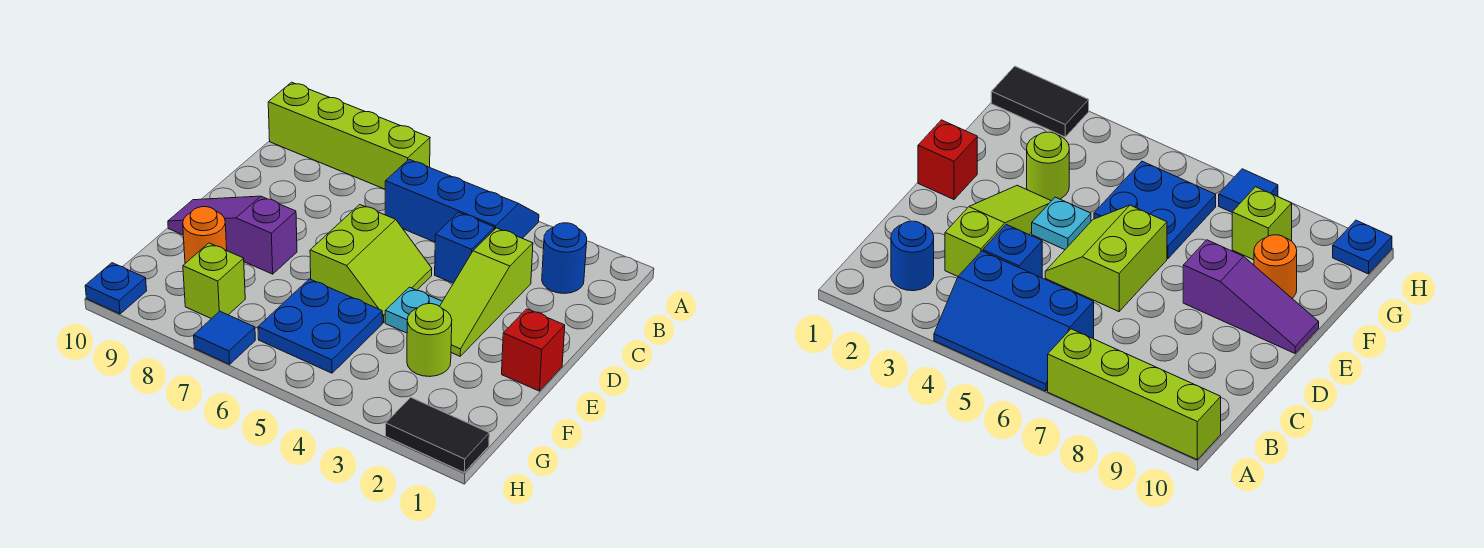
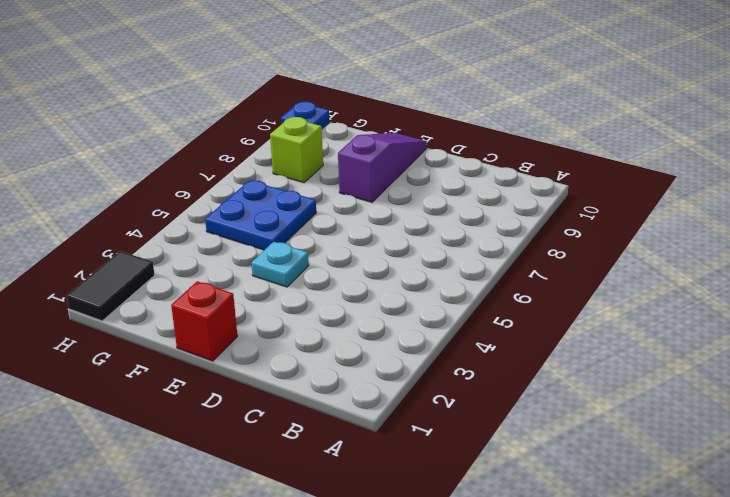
none -> blue 2x3 slope [385,159,539,242]
none -> lime 1x4 brick [268,82,430,189]
none -> blue 1x1 round brick [542,223,587,293]

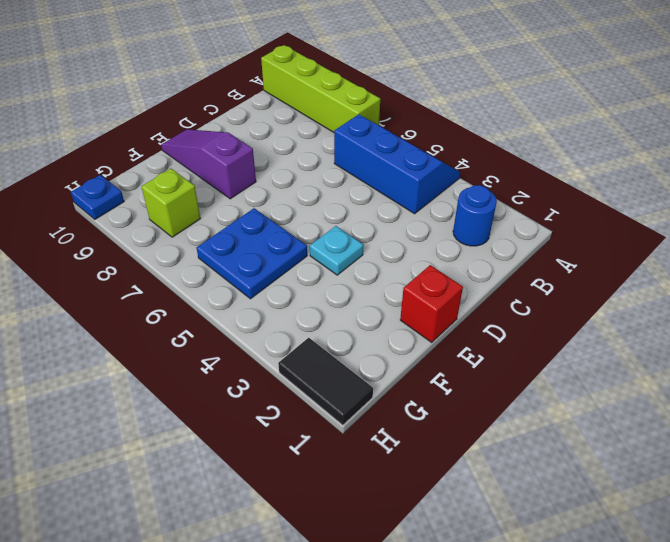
none -> lime 1x3 slope [440,228,533,356]
none -> blue 1x1 brick [435,212,495,283]
none -> lime 2x2 slope [310,205,432,323]

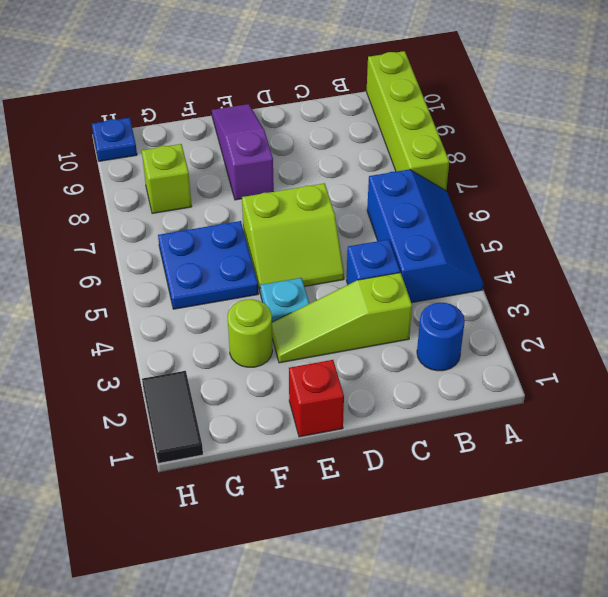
none -> orange 1x1 round brick [183,207,227,263]
none -> blue 1x1 tile [194,311,255,364]

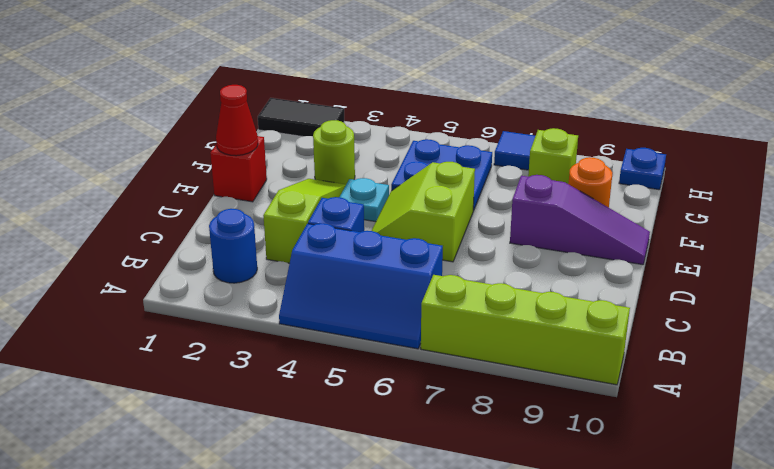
red 1x1 cone [216,85,258,156] -> none

